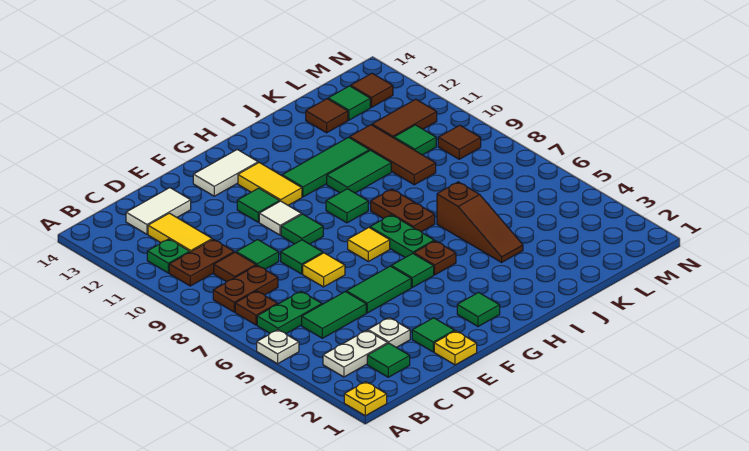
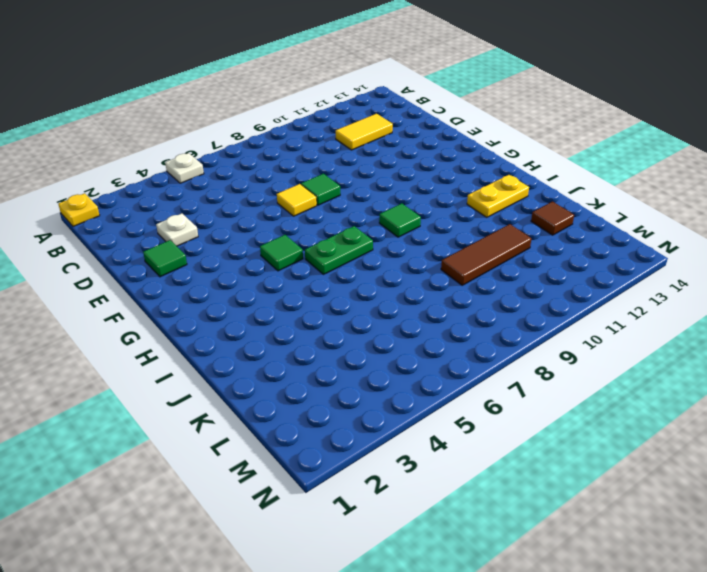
yellow 1x2 plate [467,175,529,217] -> none
none -> white 1x2 plate [323,330,388,377]
none -> green 1x2 plate [257,291,322,334]
none -> brown 1x1 plate [235,291,278,325]
none -> brown 1x2 plate [213,265,278,312]

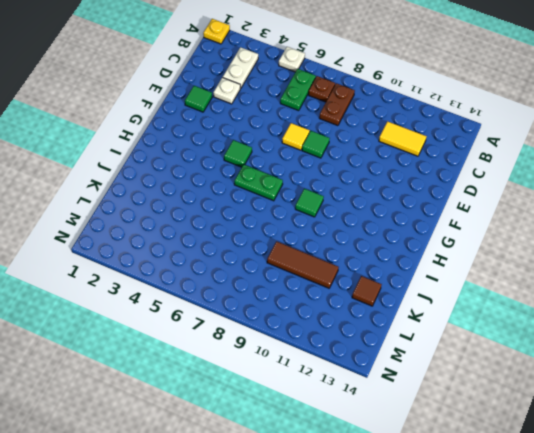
none -> brown 1x2 plate [169,239,234,286]
none -> green 1x1 plate [147,239,190,273]
none -> green 1x1 tile [367,343,410,377]
none -> green 1x2 tile [302,292,366,338]

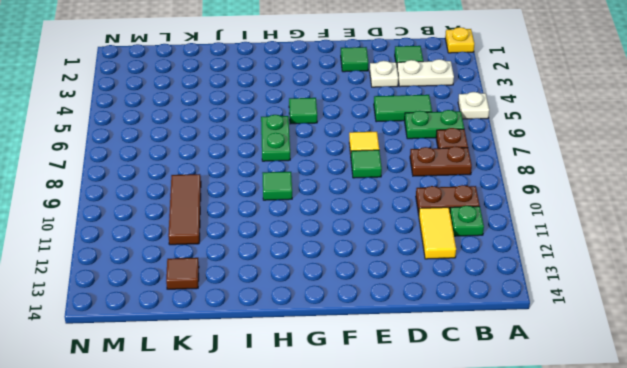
none -> brown 1x1 tile [214,252,256,282]
none -> white 1x2 tile [126,188,191,234]
none -> green 1x1 tile [236,240,279,269]
none -> yellow 1x1 plate [434,331,477,365]

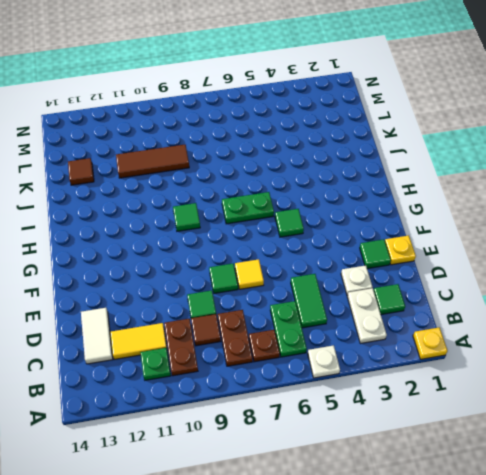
none -> green 1x2 tile [347,266,411,313]
none -> green 1x1 tile [281,214,323,244]
none -> white 1x1 tile [259,201,302,235]
none -> green 1x1 tile [237,188,280,222]

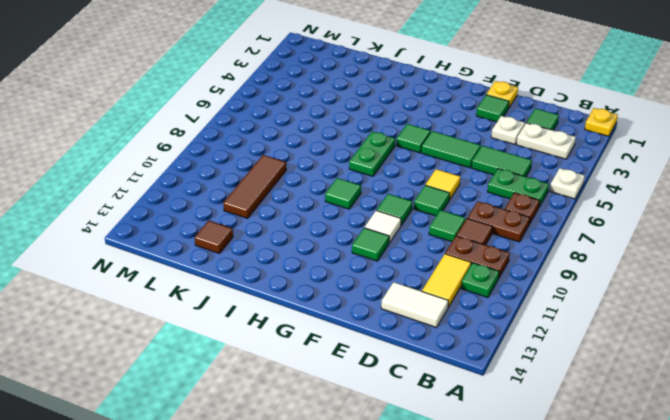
none -> white 1x2 tile [193,150,258,196]
none -> green 1x1 tile [457,292,500,327]
none -> yellow 1x1 tile [348,228,390,262]
none -> yellow 1x2 tile [238,163,302,205]

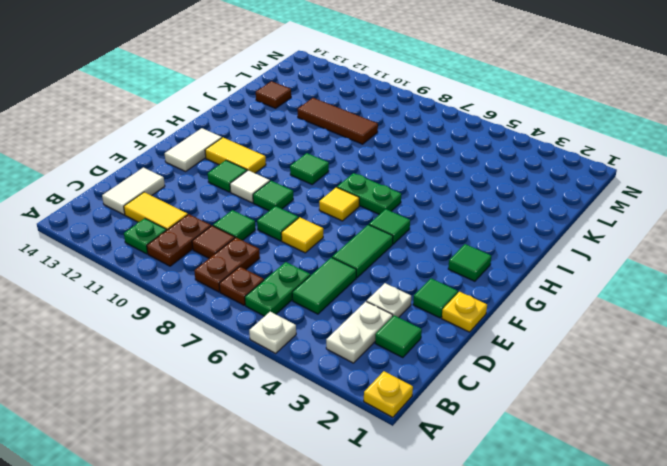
none -> brown 1x1 plate [414,241,456,275]
none -> green 1x3 tile [282,137,369,197]
none -> brown 1x2 plate [371,189,435,232]
none -> green 1x2 tile [327,150,391,193]

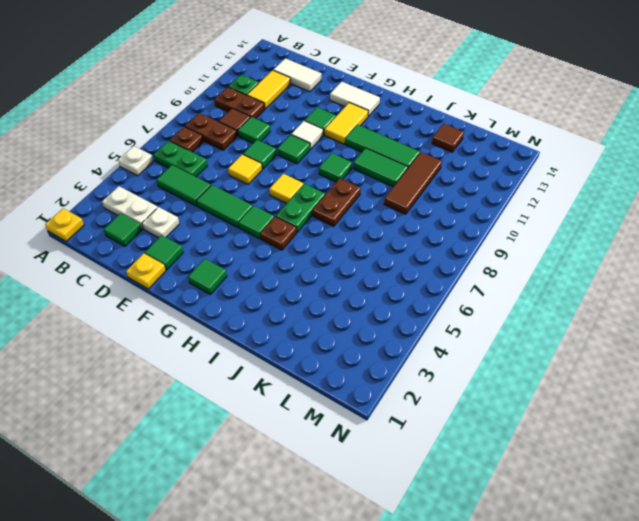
none -> brown 1x3 slope [437,182,523,262]
none -> green 1x1 tile [394,125,436,155]
none -> brown 1x2 tile [372,99,437,138]
none -> green 1x1 tile [328,86,370,120]

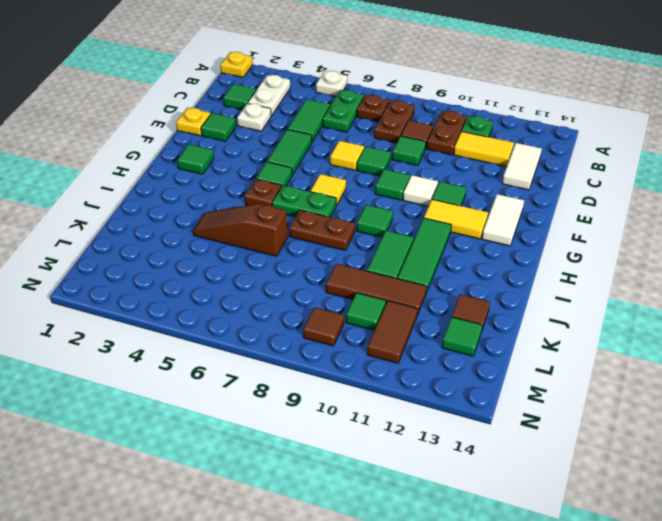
none -> brown 1x1 tile [351,73,393,107]

